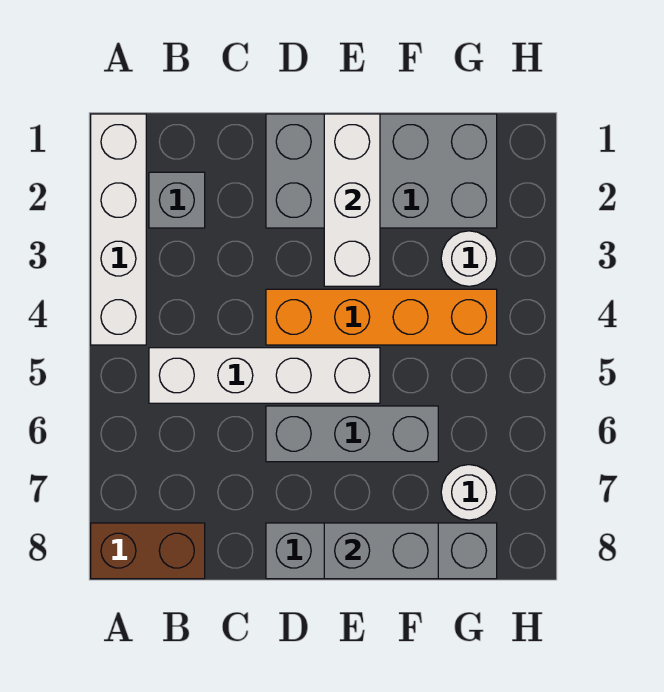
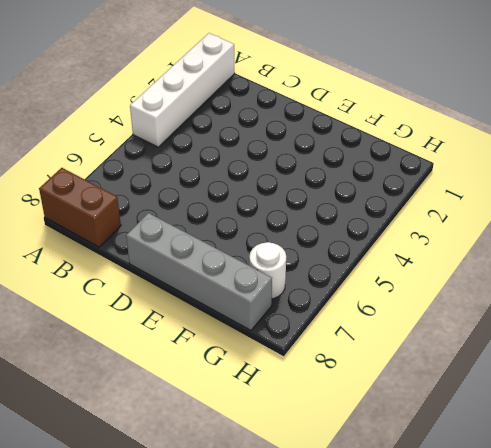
none -> grey 1x1 brick [149,172,205,228]
none -> white 1x4 brick [149,348,380,403]
none -> grey 2x4 brick [266,114,497,228]

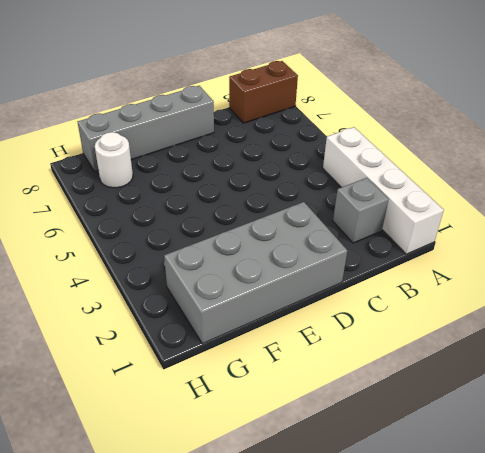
none -> white 1x4 brick [149,348,380,403]
none -> orange 1x4 brick [266,289,497,345]
none -> grey 1x3 brick [266,406,438,462]

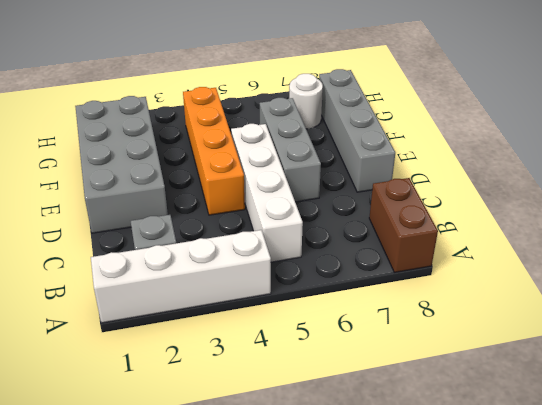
none -> white 1x1 round brick [441,231,497,286]
none -> white 1x3 brick [324,114,380,286]
none -> grey 1x2 brick [324,523,438,579]

